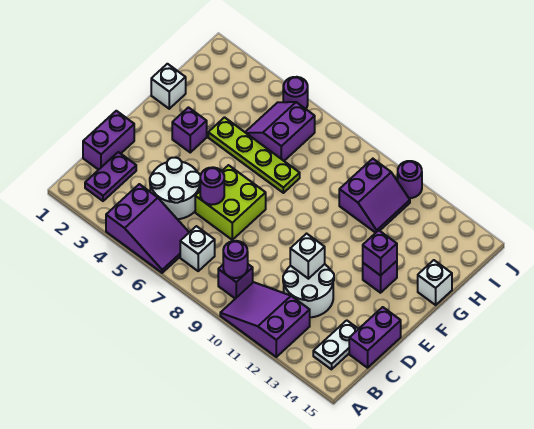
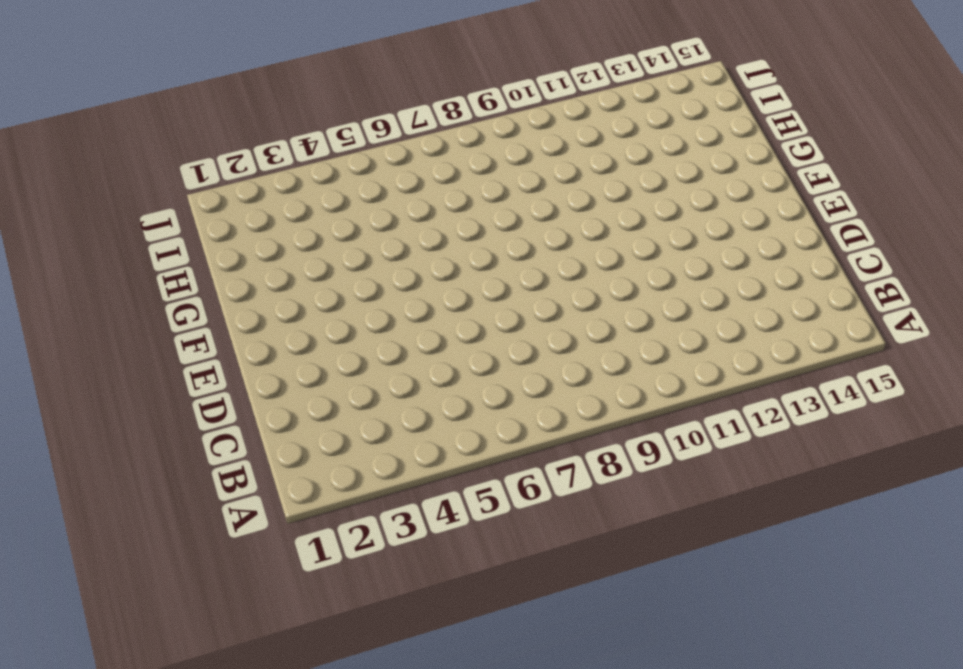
none -> purple 2x3 slope [106,184,189,273]
none -> purple 2x3 slope [220,282,310,357]
none -> purple 1x2 plate [85,152,136,201]

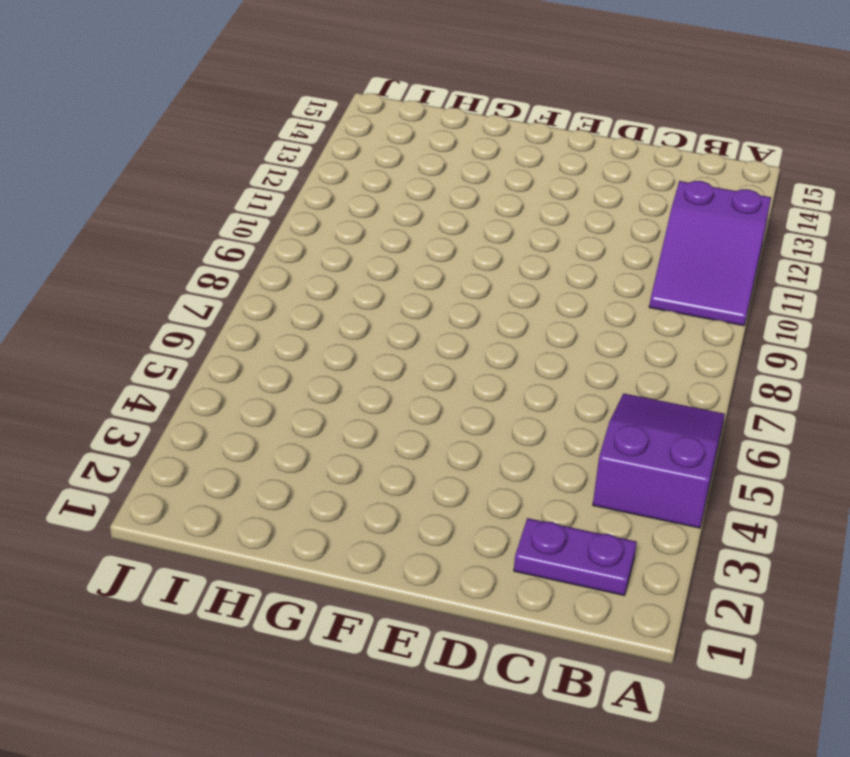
none -> white 1x1 brick [180,226,215,271]
none -> purple 1x1 brick [218,264,253,299]
none -> white 1x2 plate [313,320,358,369]

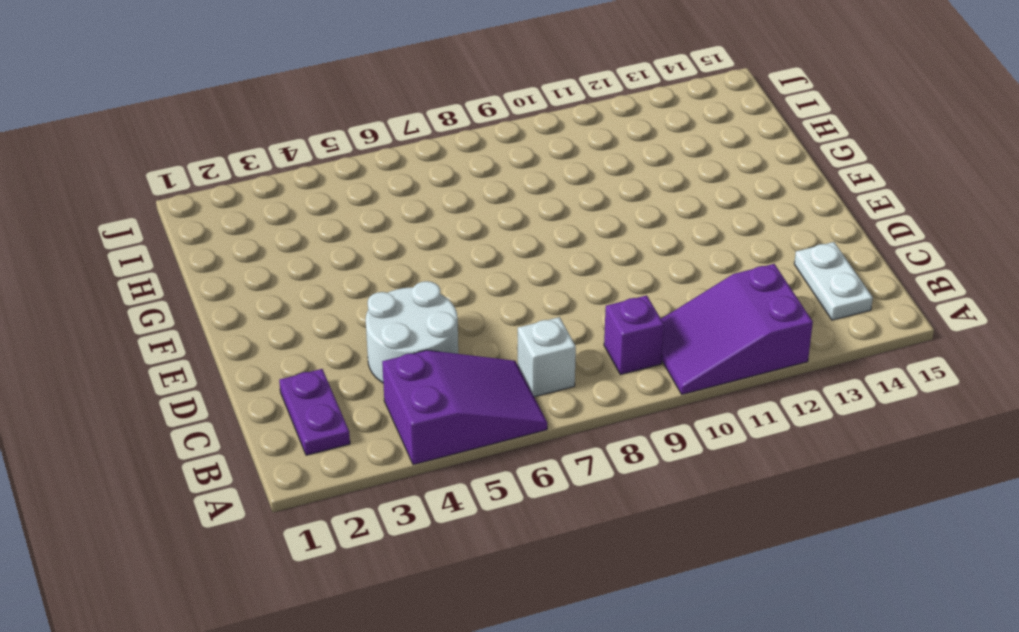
none -> purple 1x2 brick [83,111,134,170]
none -> white 2x2 round brick [283,264,334,317]
none -> purple 1x2 brick [349,307,401,368]

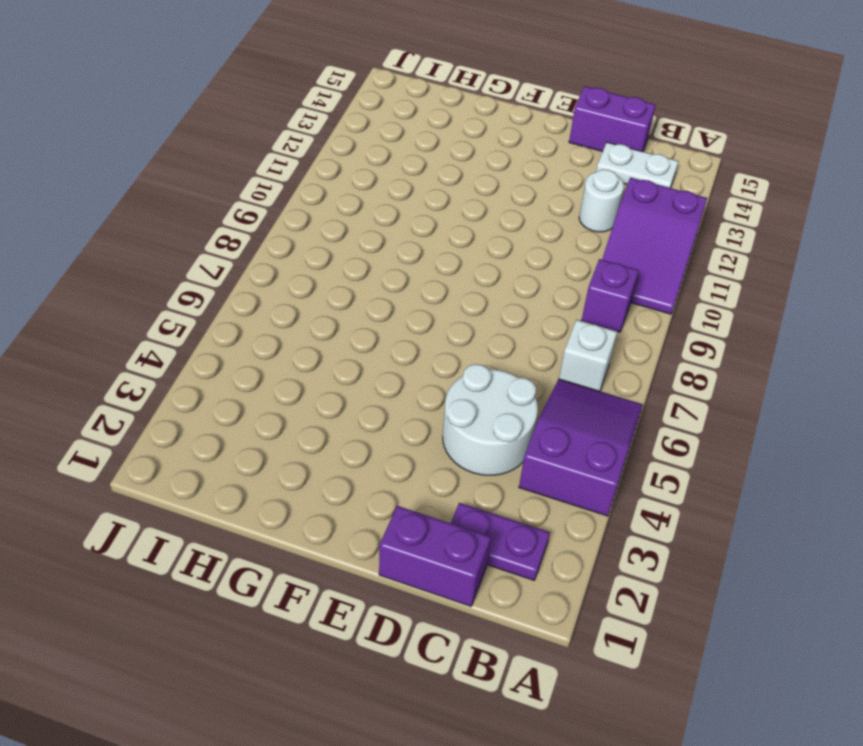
white 1x1 round brick [579,169,624,232] -> white 2x2 round brick [283,264,334,317]
none -> lime 2x2 brick [195,165,266,240]
none -> purple 1x1 brick [172,108,207,152]
none -> purple 1x1 brick [363,261,397,293]

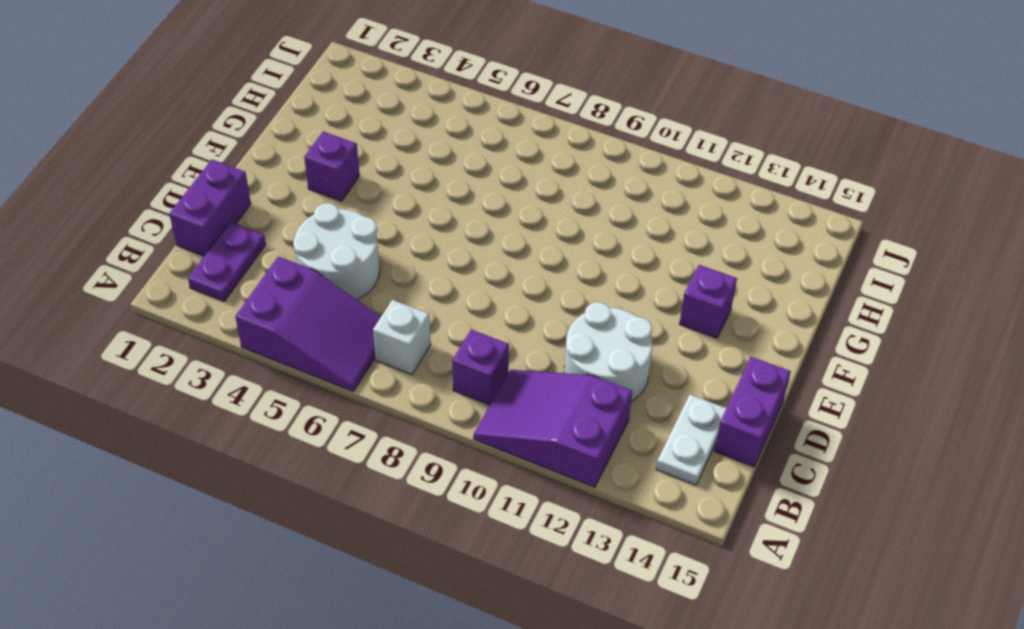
none -> lime 2x2 brick [195,165,266,240]
none -> white 1x1 brick [151,64,186,109]
none -> lime 1x4 plate [208,117,300,193]

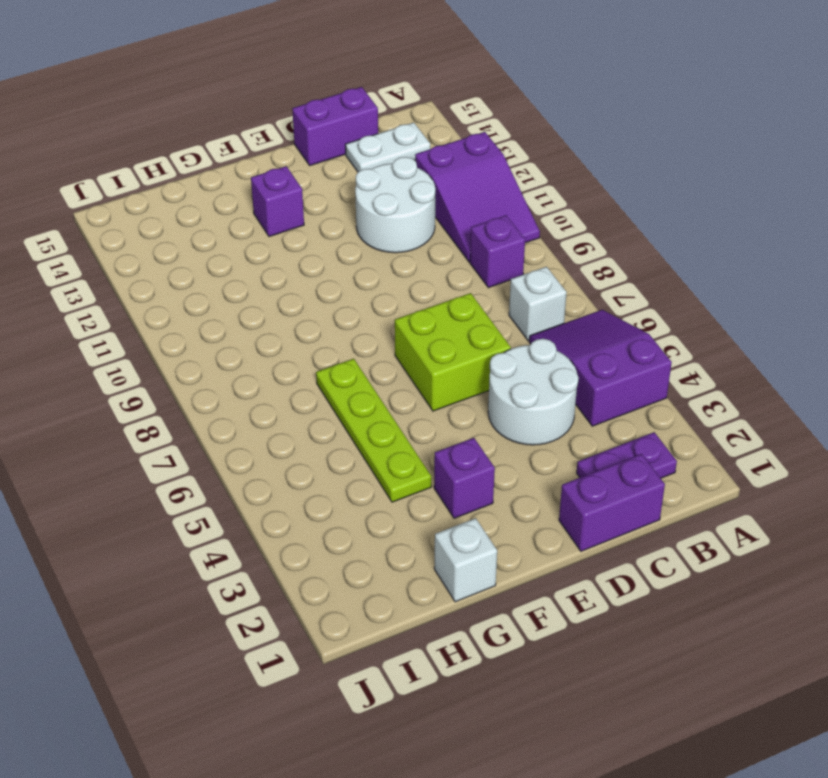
none -> white 1x1 brick [418,260,452,305]
none -> purple 2x2 slope [245,102,315,161]
none -> purple 2x2 slope [339,159,410,233]

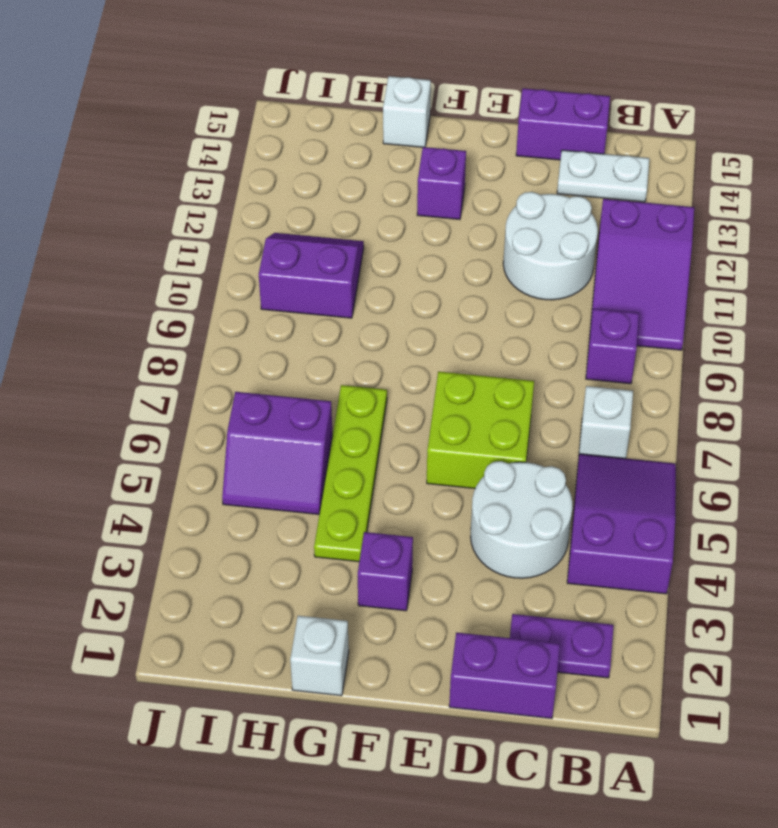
none -> purple 1x1 round brick [283,77,308,109]
none -> purple 1x1 round brick [398,161,422,198]
none -> purple 1x1 round brick [223,241,248,278]

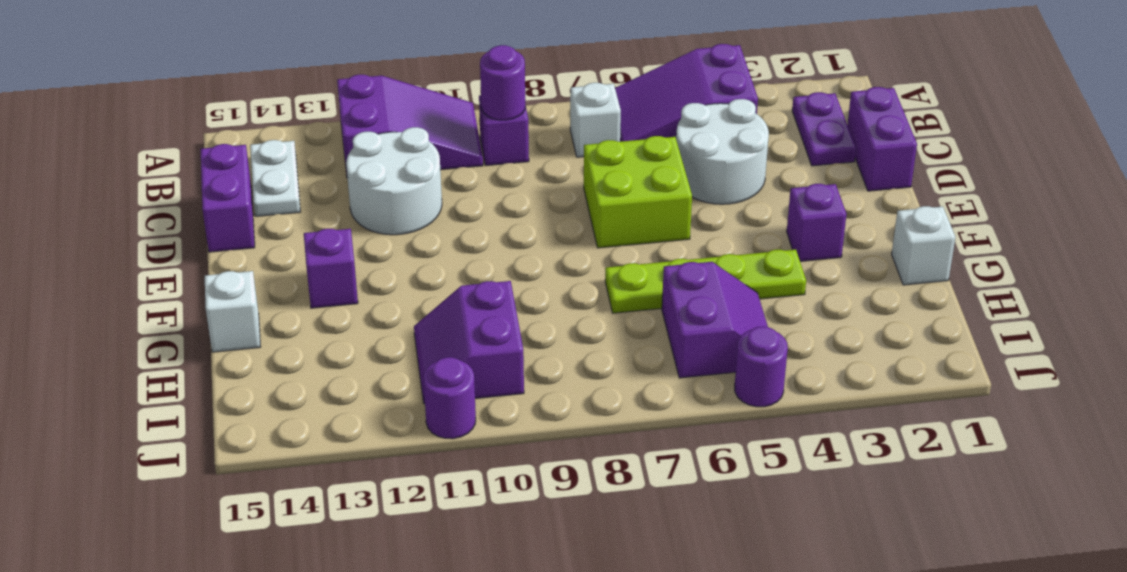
none -> purple 1x1 round brick [200,167,224,205]
none -> white 1x1 brick [290,234,325,279]
none -> purple 1x1 brick [363,230,397,275]

